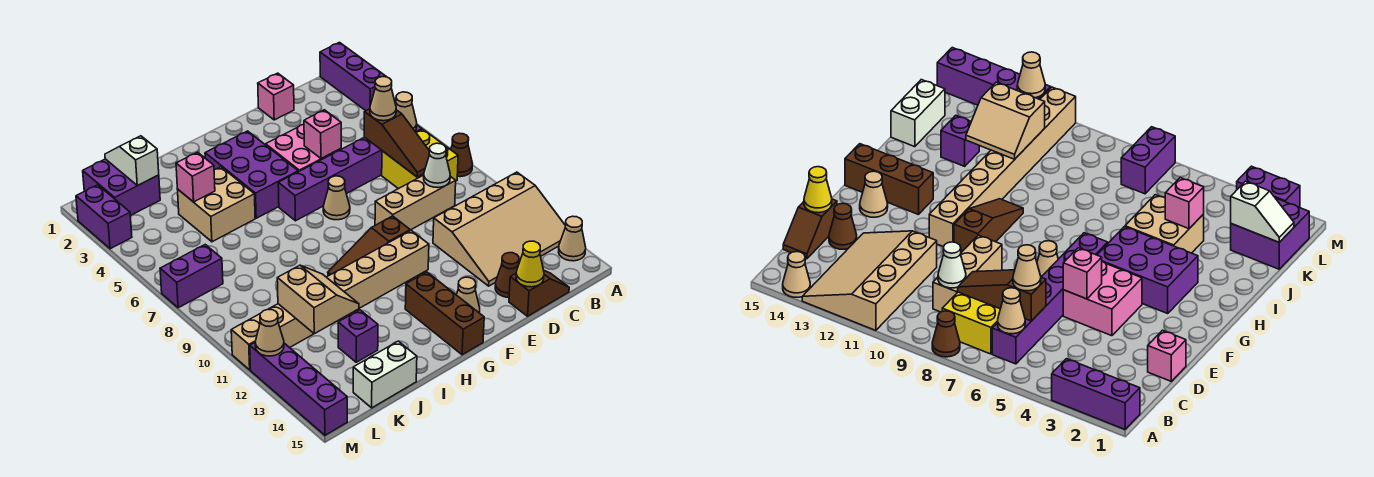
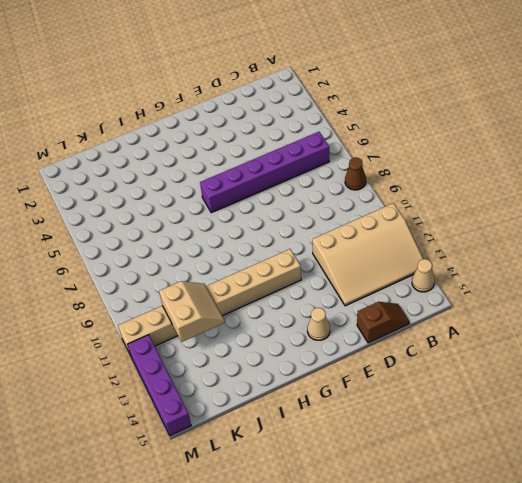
none -> purple 1x3 brick [320,42,386,111]
none -> yellow 2x2 brick [382,129,458,189]
none -> tan 1x3 brick [375,175,456,230]
none -> pink 1x1 brick [258,73,294,120]

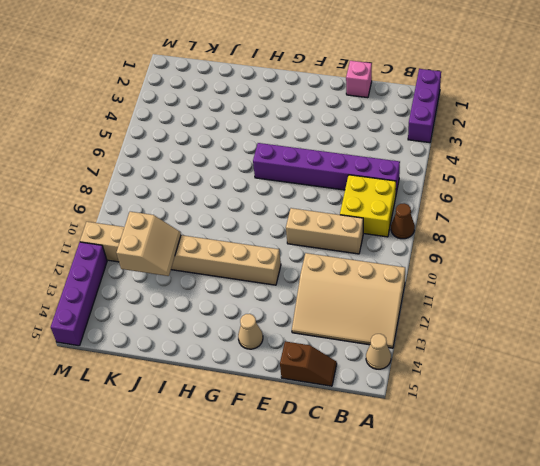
none -> brown 1x1 cone [495,253,519,297]
none -> pink 2x2 brick [266,124,341,172]
none -> tan 1x1 cone [323,176,350,220]
none -> brown 1x3 slope [328,216,410,276]

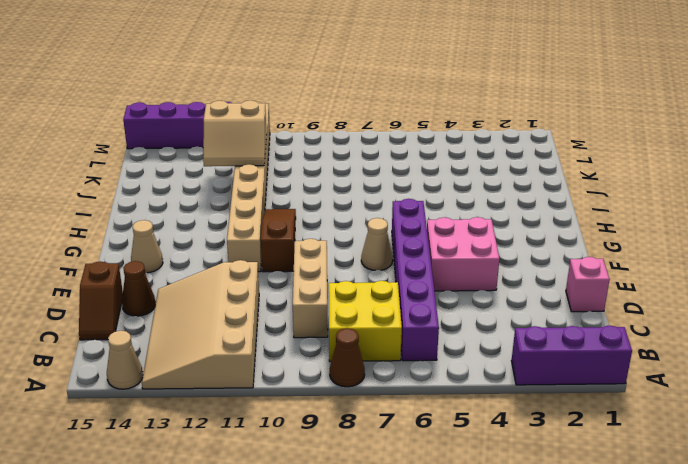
none -> purple 2x3 brick [205,131,298,218]
none -> brown 1x3 brick [405,272,484,355]
none -> tan 2x2 brick [177,167,255,242]
none -> purple 1x1 brick [338,310,378,362]

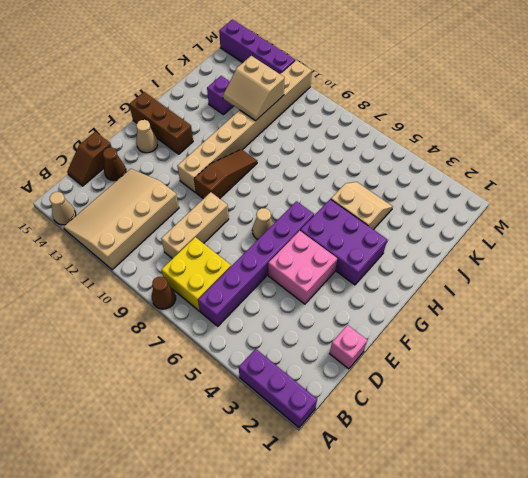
tan 2x2 slope [331,182,393,230] -> tan 2x2 brick [177,167,255,242]
none -> white 1x2 brick [353,341,417,408]
none -> purple 2x2 brick [83,159,160,216]
none -> purple 1x2 brick [160,245,223,308]
none -> purple 1x2 brick [76,185,132,249]

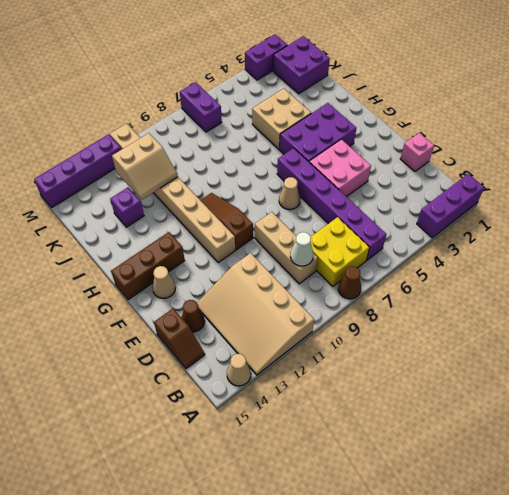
none -> white 1x2 brick [353,341,417,408]
none -> tan 1x1 cone [396,92,417,131]
none -> brown 1x3 slope [364,109,429,177]
none -> yellow 1x1 cone [516,241,544,287]

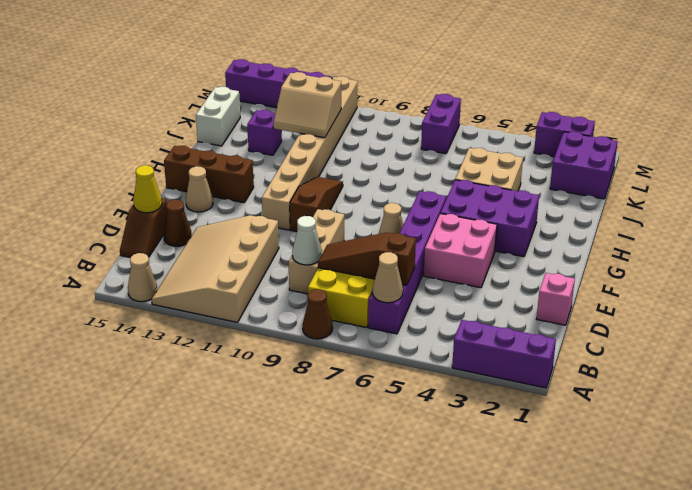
none -> pink 1x1 brick [304,110,341,159]
none -> pink 1x1 brick [176,152,215,202]
none -> white 1x2 slope [105,136,159,186]
none -> tan 1x1 cone [255,309,284,356]

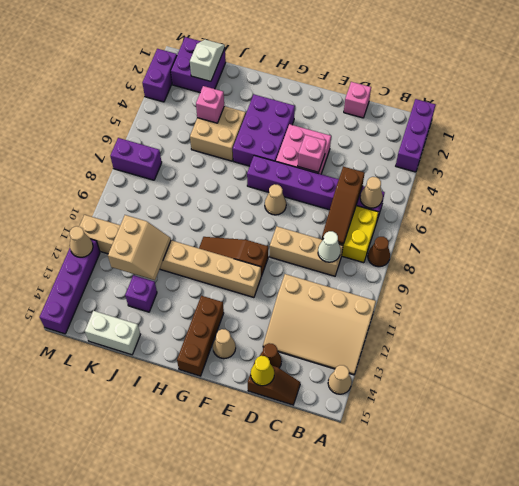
none -> tan 1x1 cone [370,77,396,121]

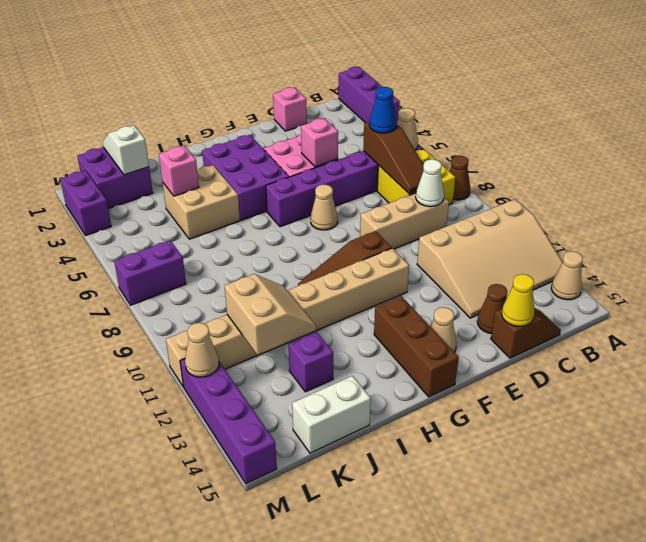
blue 1x1 cone [369,87,397,133] -> tan 1x1 cone [370,77,396,121]

